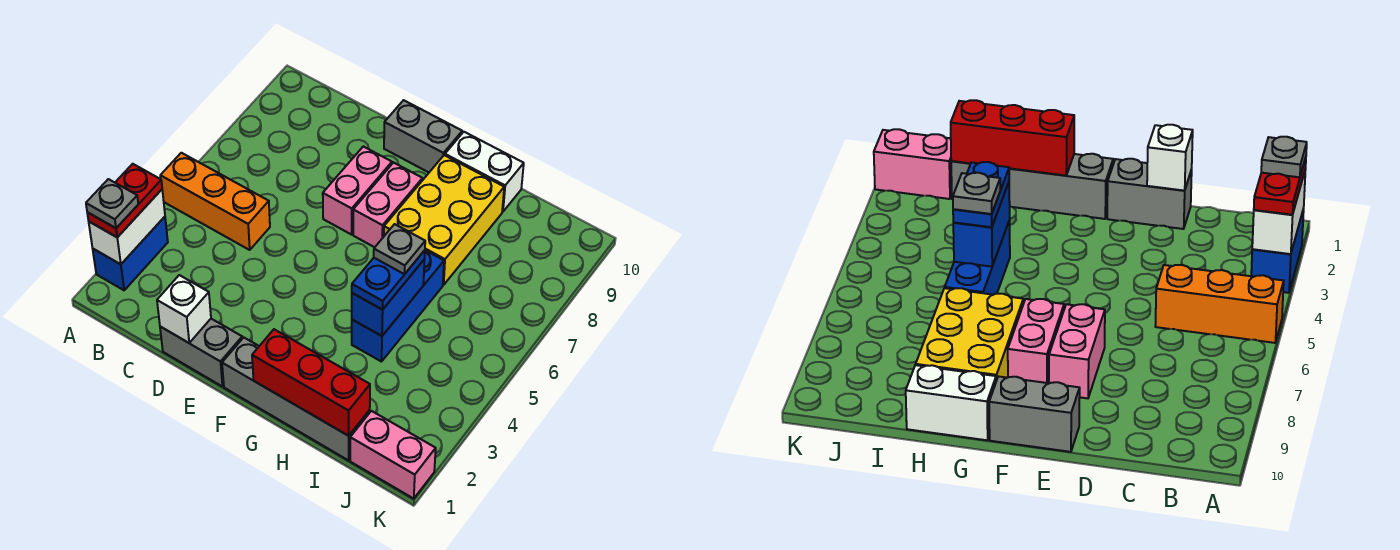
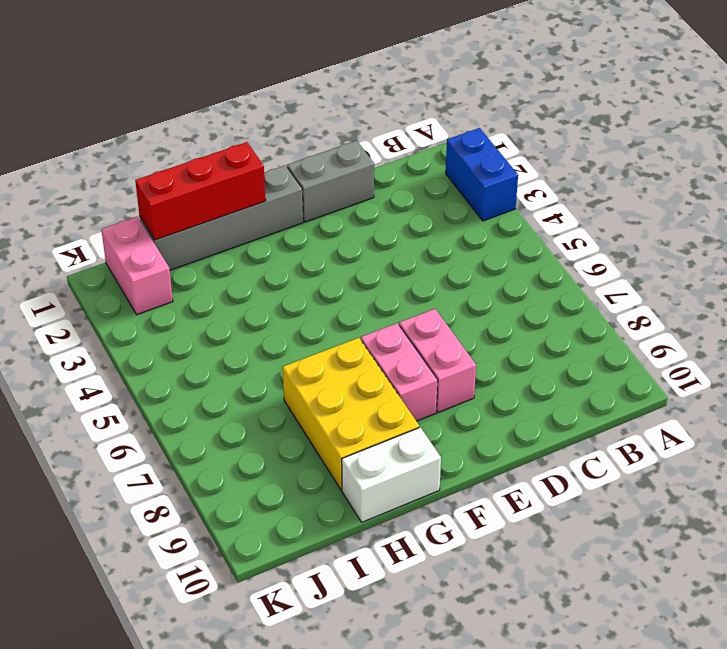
pink 1x2 brick [101,217,173,315] -> pink 1x2 brick turned to [350,411,436,498]
none -> orange 1x3 brick [160,153,270,250]
none -> grey 1x2 brick [384,100,462,172]
none -> blue 1x3 brick [352,250,444,362]

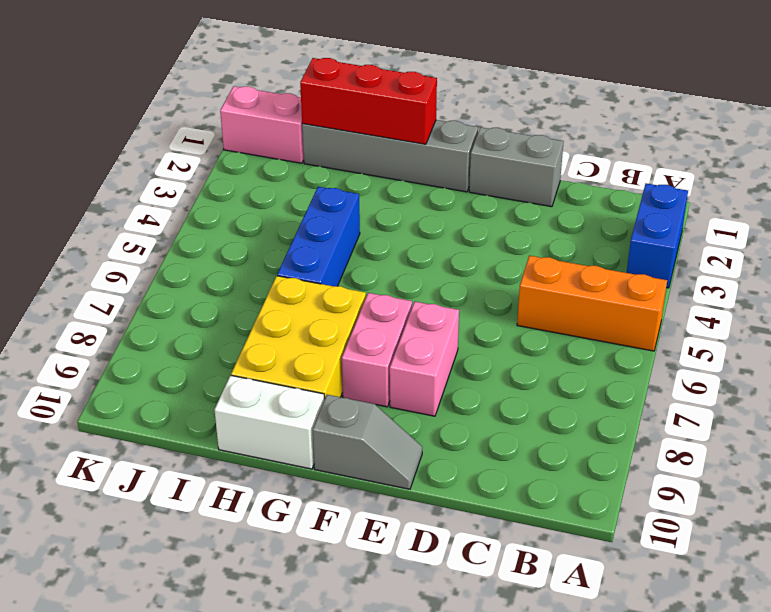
grey 1x2 slope [313,395,422,489] -> grey 1x2 brick [384,100,462,172]
none -> white 1x2 brick [89,190,165,264]
none -> white 1x1 brick [157,275,211,343]
none -> blue 1x2 brick [352,259,425,336]

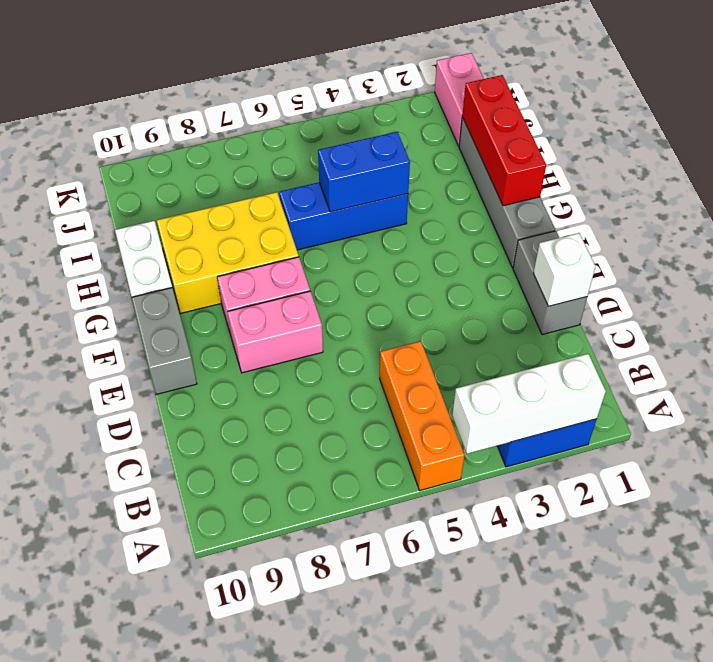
white 1x3 brick [452,354,606,454] -> white 1x2 brick [89,190,165,264]
none -> red 1x2 plate [87,164,162,237]
none -> blue 1x2 plate [352,250,425,310]
none -> grey 1x1 plate [86,179,138,228]

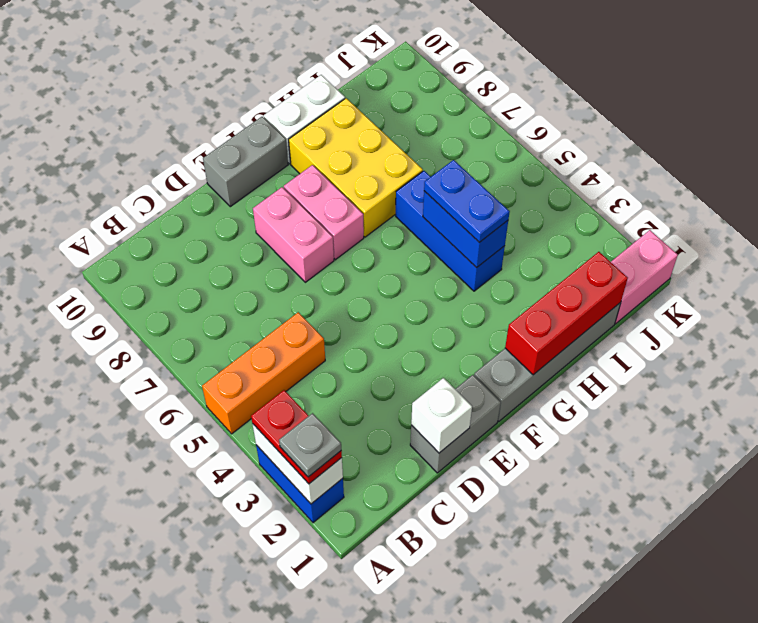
none -> grey 1x1 plate [374,224,425,274]

